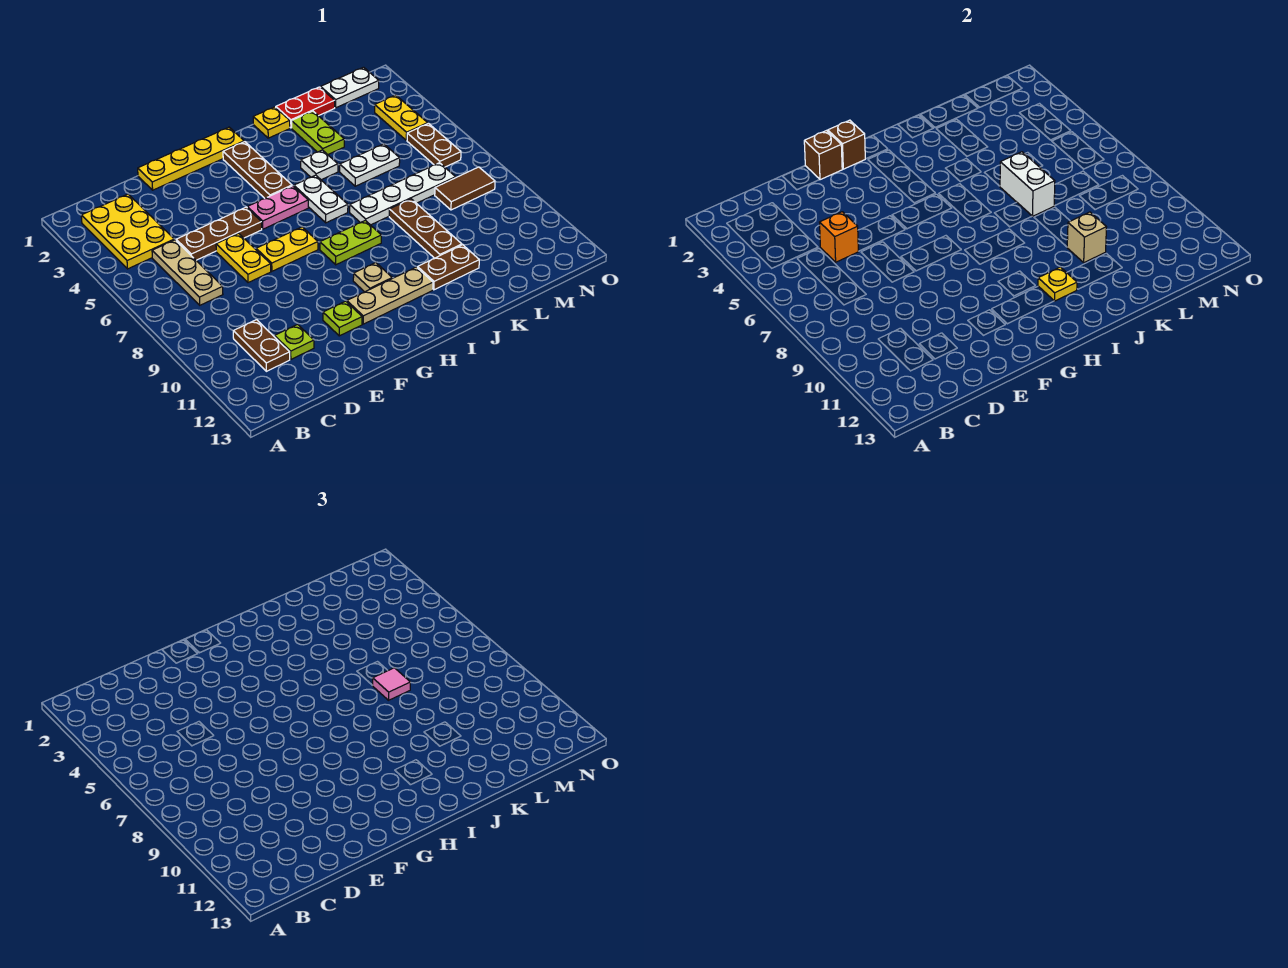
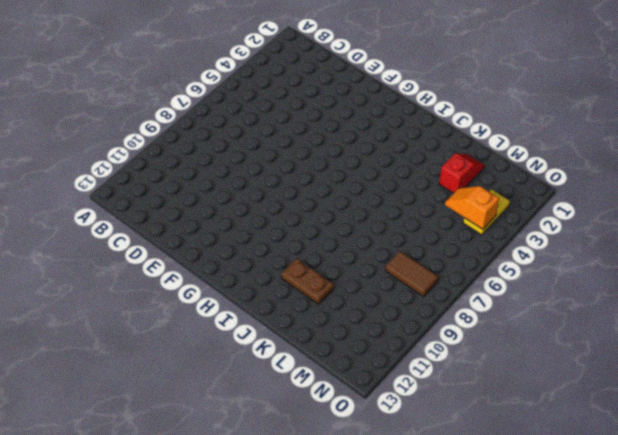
red 1x2 slope [439,153,485,193] -> none
orange 1x2 slope [445,186,499,229] -> none
none -> yellow 2x3 plate [81,194,174,269]
none -> tan 1x3 plate [152,240,223,305]
none -> brown 1x2 plate [233,320,290,371]
none -> brown 1x3 plate [176,207,262,260]

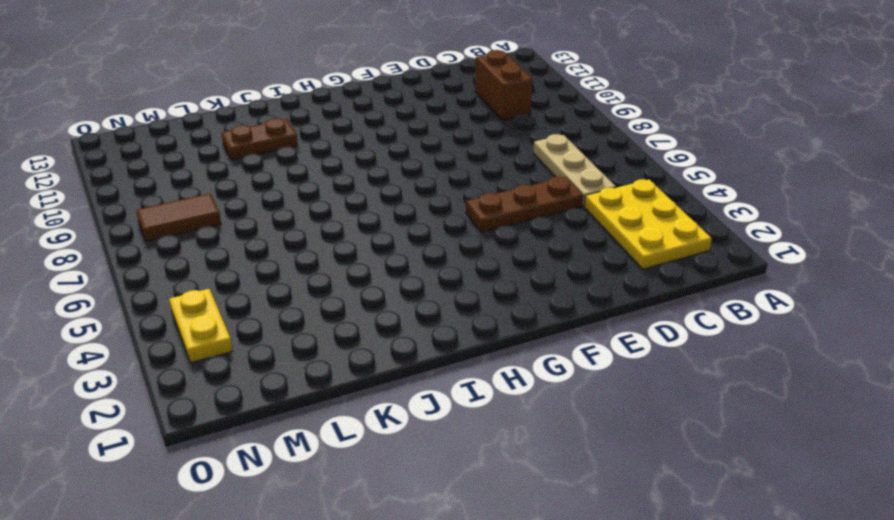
brown 1x2 brick [475,50,533,120] -> brown 1x2 plate [233,320,290,371]
none -> lime 1x1 plate [275,324,314,359]
none -> yellow 1x4 plate [138,127,245,190]
none -> yellow 1x2 plate [216,233,271,283]
none -> yellow 1x2 plate [256,227,318,271]

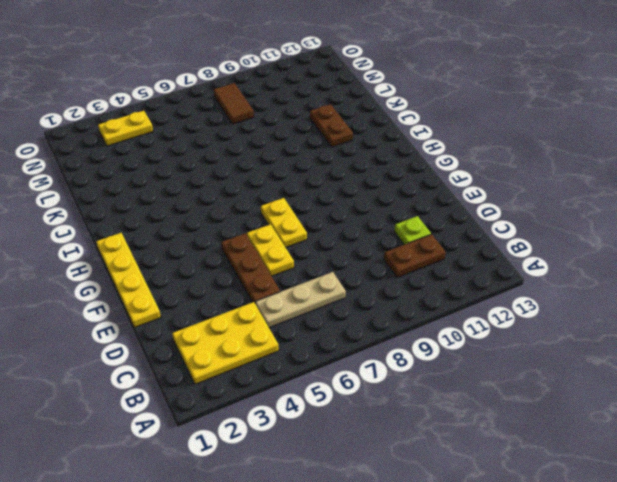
yellow 1x2 plate [247,224,294,276] -> yellow 1x2 plate turned to [216,233,271,283]
none -> lime 1x1 plate [323,301,362,336]
none -> pink 1x2 plate [247,186,308,229]
none -> tan 1x3 plate [347,267,433,324]
none -> brown 1x3 plate [223,142,292,198]

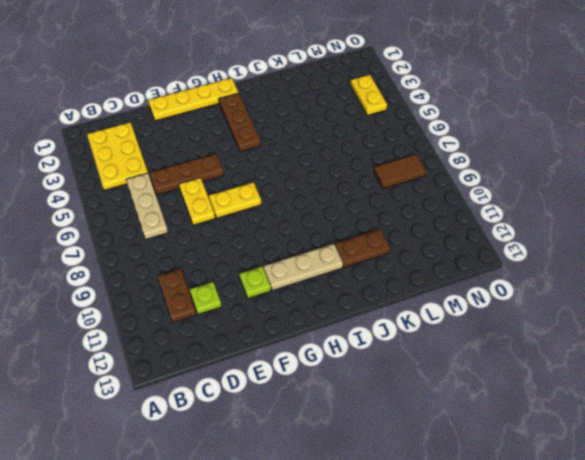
none -> pink 1x2 plate [247,186,308,229]
none -> lime 1x2 plate [320,220,381,265]
none -> tan 1x1 plate [353,263,392,292]
none -> white 1x2 plate [294,175,348,223]

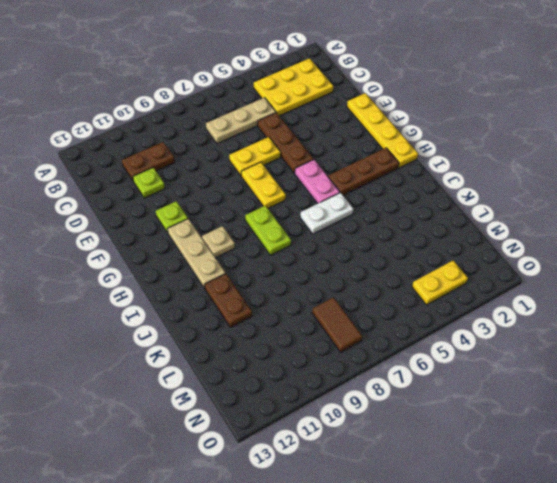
none -> yellow 1x1 plate [253,107,290,138]
none -> white 1x1 plate [301,150,338,180]
none -> white 1x4 plate [350,163,456,225]
none -> red 1x2 plate [276,87,335,128]

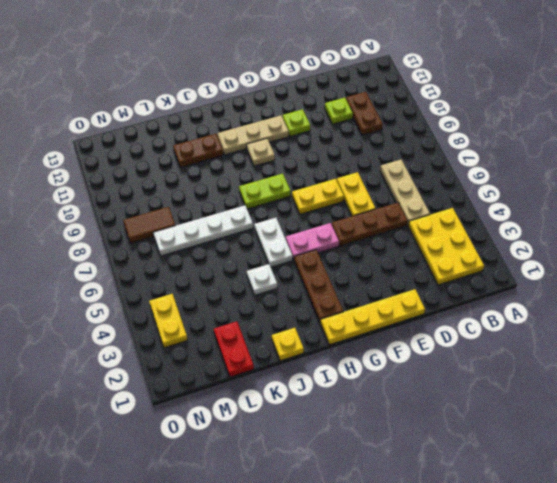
red 1x2 plate [214,321,254,377] -> red 1x2 plate turned to [276,87,335,128]
none -> lime 1x2 plate [292,111,344,155]
none -> white 1x2 plate [340,144,400,186]
none -> brown 1x3 plate [389,199,462,258]
none -> white 1x2 plate [321,67,379,108]

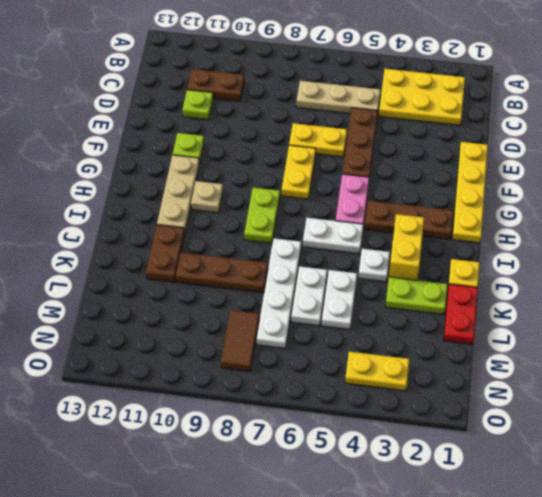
yellow 1x2 brick [389,214,424,280] -> none
white 1x2 plate [291,266,327,326] -> white 1x2 plate moved to [321,67,379,108]
none -> brown 1x2 plate [407,123,461,167]
none -> orange 1x1 brick [820,212,858,262]
none -> brown 1x1 brick [804,131,842,180]
none -> brown 1x1 brick [828,120,865,169]

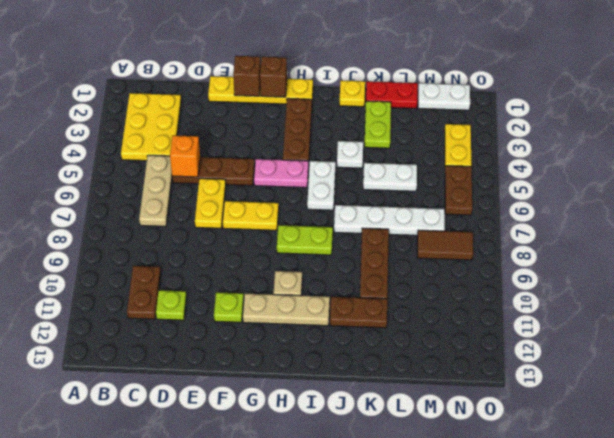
none -> yellow 1x1 plate [1038,267,1077,301]
none -> white 1x2 brick [1000,152,1055,216]
none -> tan 1x1 brick [1067,212,1106,262]
none -> pink 1x1 tile [372,668,410,700]

